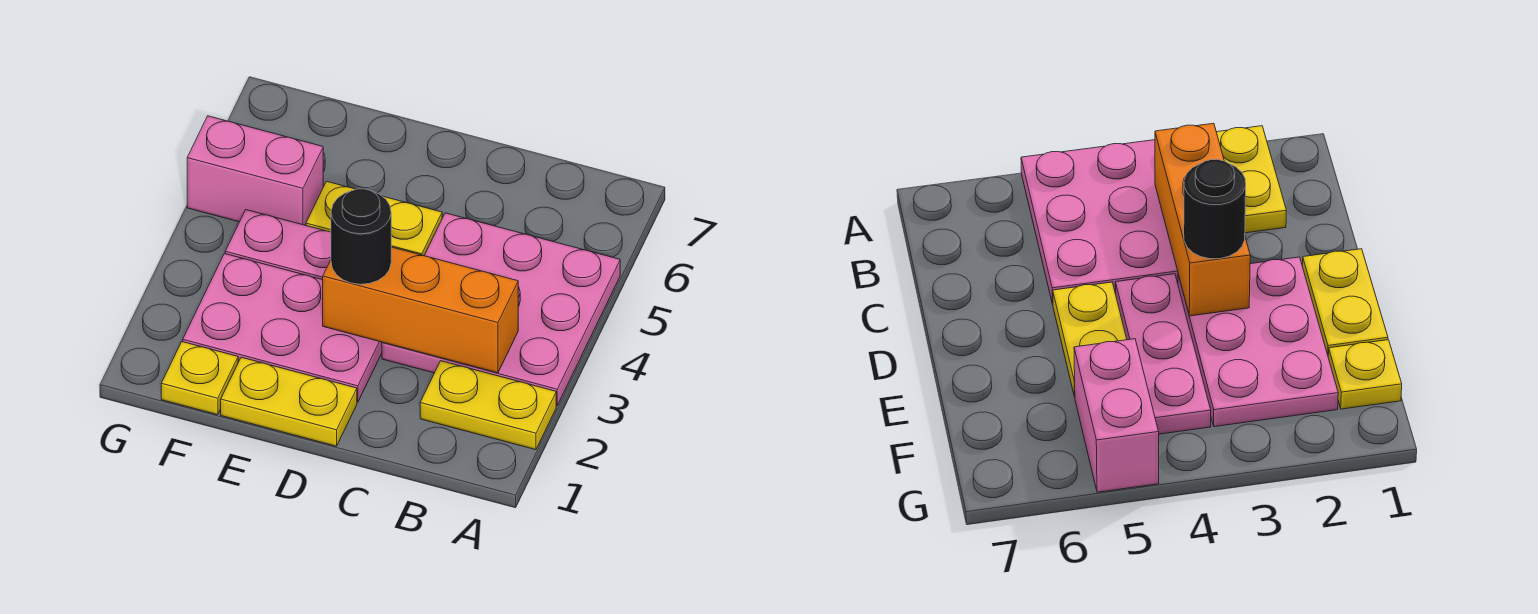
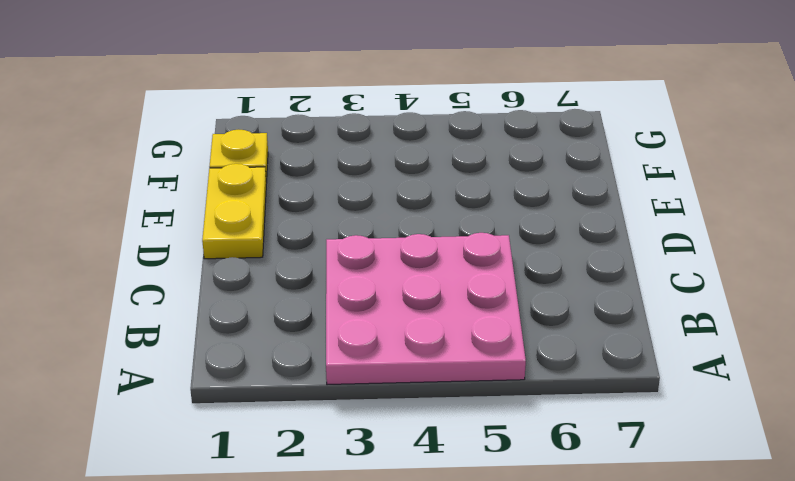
none -> yellow 1x2 plate [420,361,556,450]
none -> pink 2x3 plate [183,254,382,402]

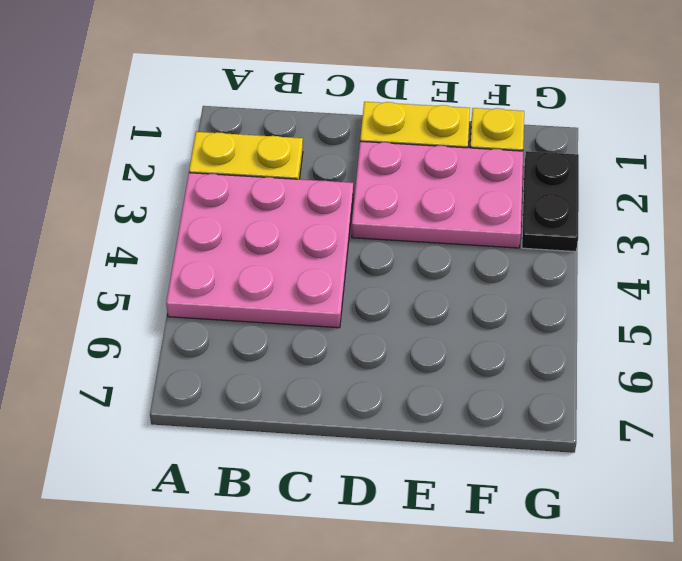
black 1x2 plate [522,151,579,252] -> none
none -> pink 1x3 plate [225,210,331,280]
none -> yellow 1x2 plate [306,181,442,256]

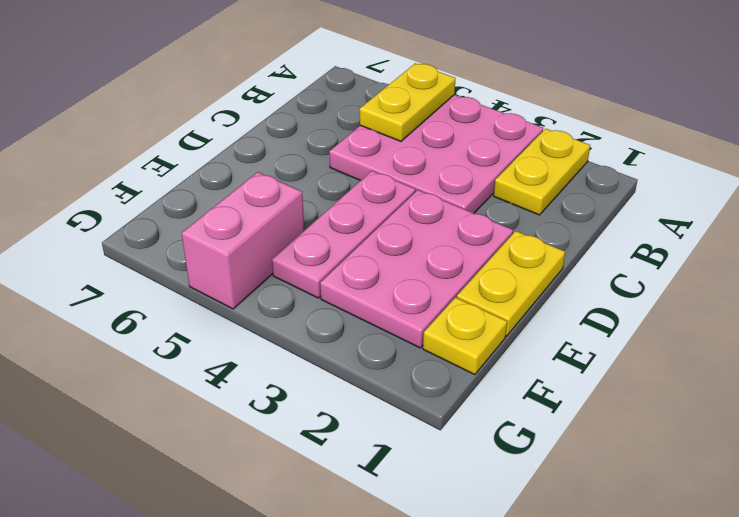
yellow 1x2 plate [360,63,456,141] -> yellow 1x2 plate moved to [306,181,442,256]
none -> orange 1x3 brick [323,247,518,373]
none -> black 1x1 round brick [331,189,391,284]

